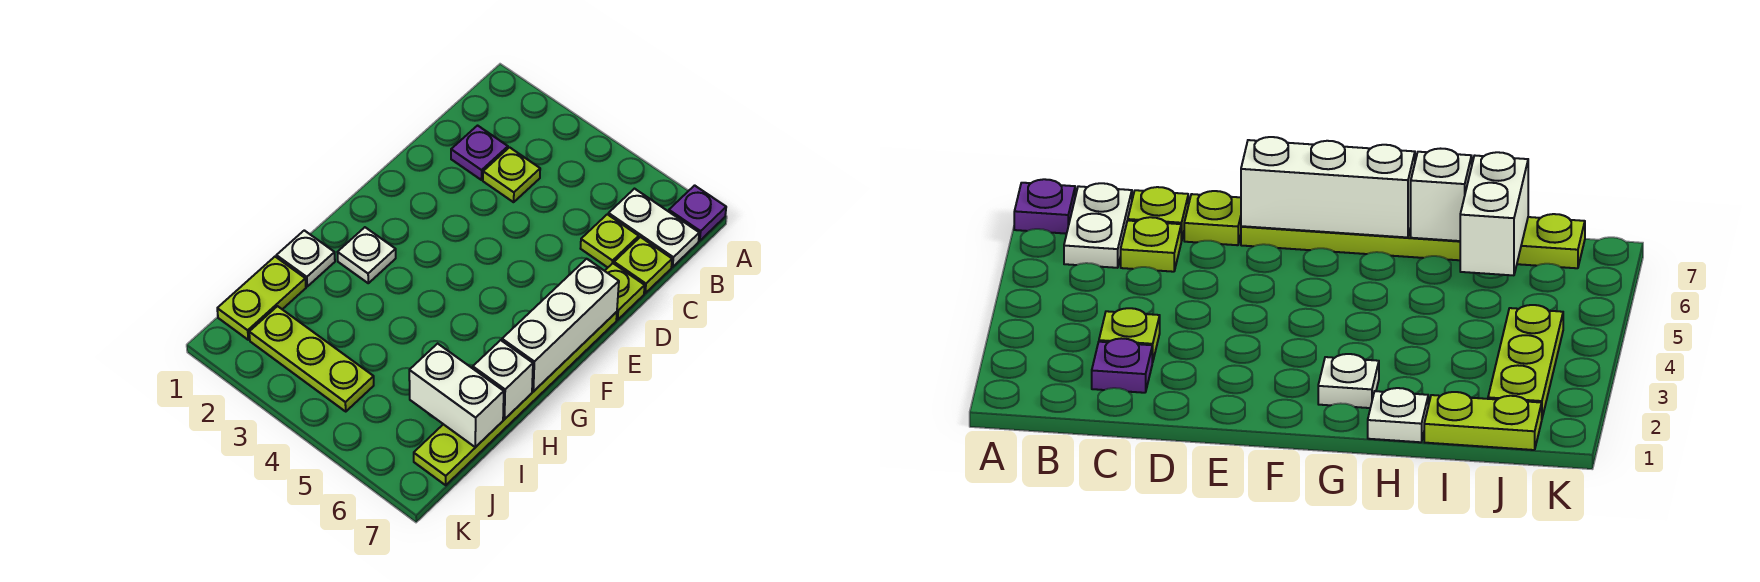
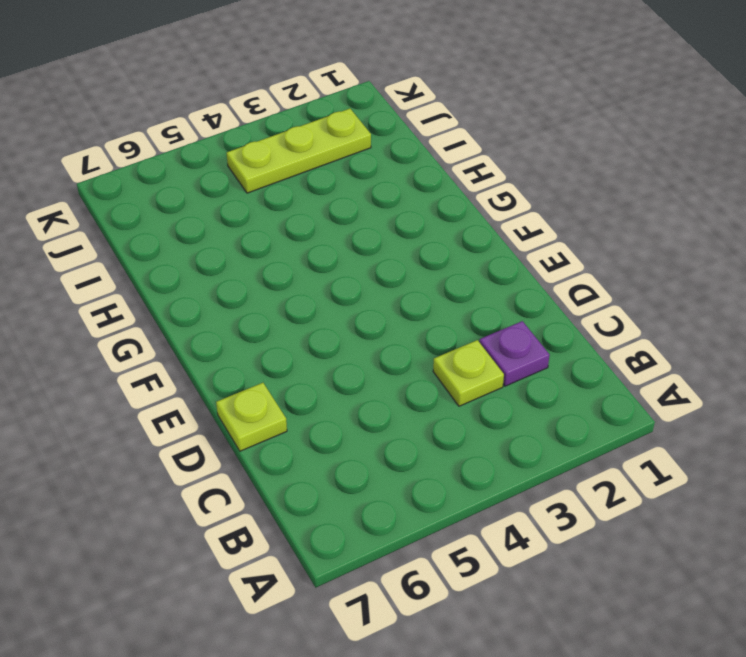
none -> purple 1x1 plate [669,185,726,241]
none -> white 1x2 plate [608,189,699,267]
none -> lime 1x1 plate [581,214,639,267]

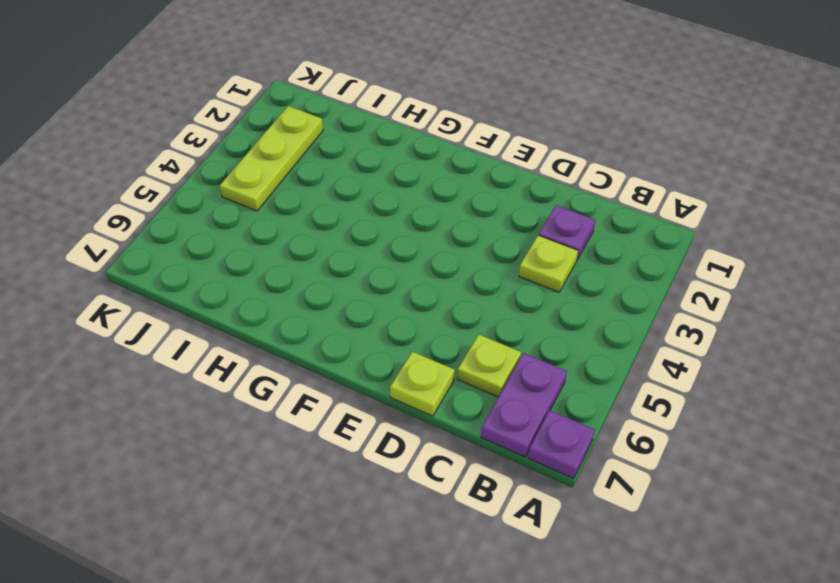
purple 1x2 plate [481,353,567,457] -> white 1x2 plate [608,189,699,267]
none -> lime 1x1 plate [614,237,672,293]
none -> lime 1x6 plate [414,312,617,485]
none -> white 1x1 plate [338,227,396,283]

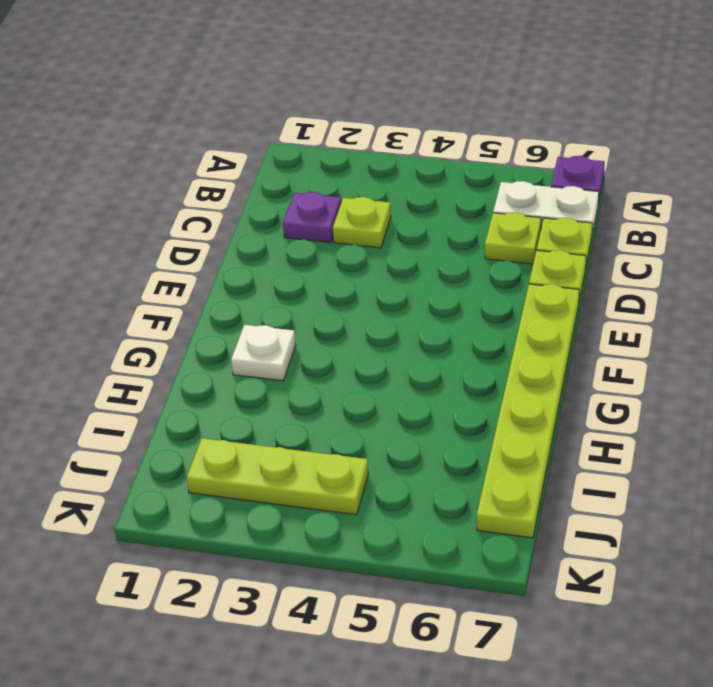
none -> white 1x1 plate [276,230,335,286]
none -> lime 1x2 plate [217,257,306,340]
none -> white 1x3 brick [502,259,619,392]

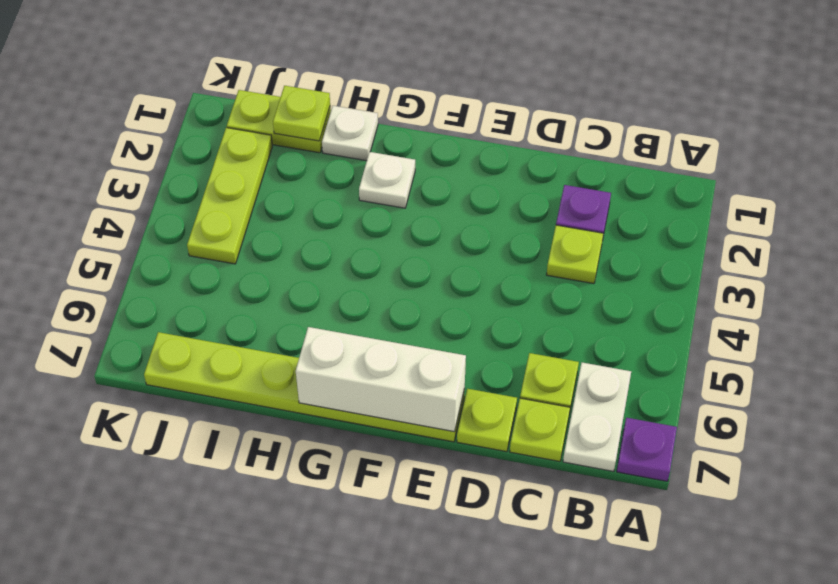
lime 1x1 plate [273,86,330,141] -> none
none -> white 1x1 brick [473,340,533,419]
none -> white 1x2 brick [409,344,504,447]

